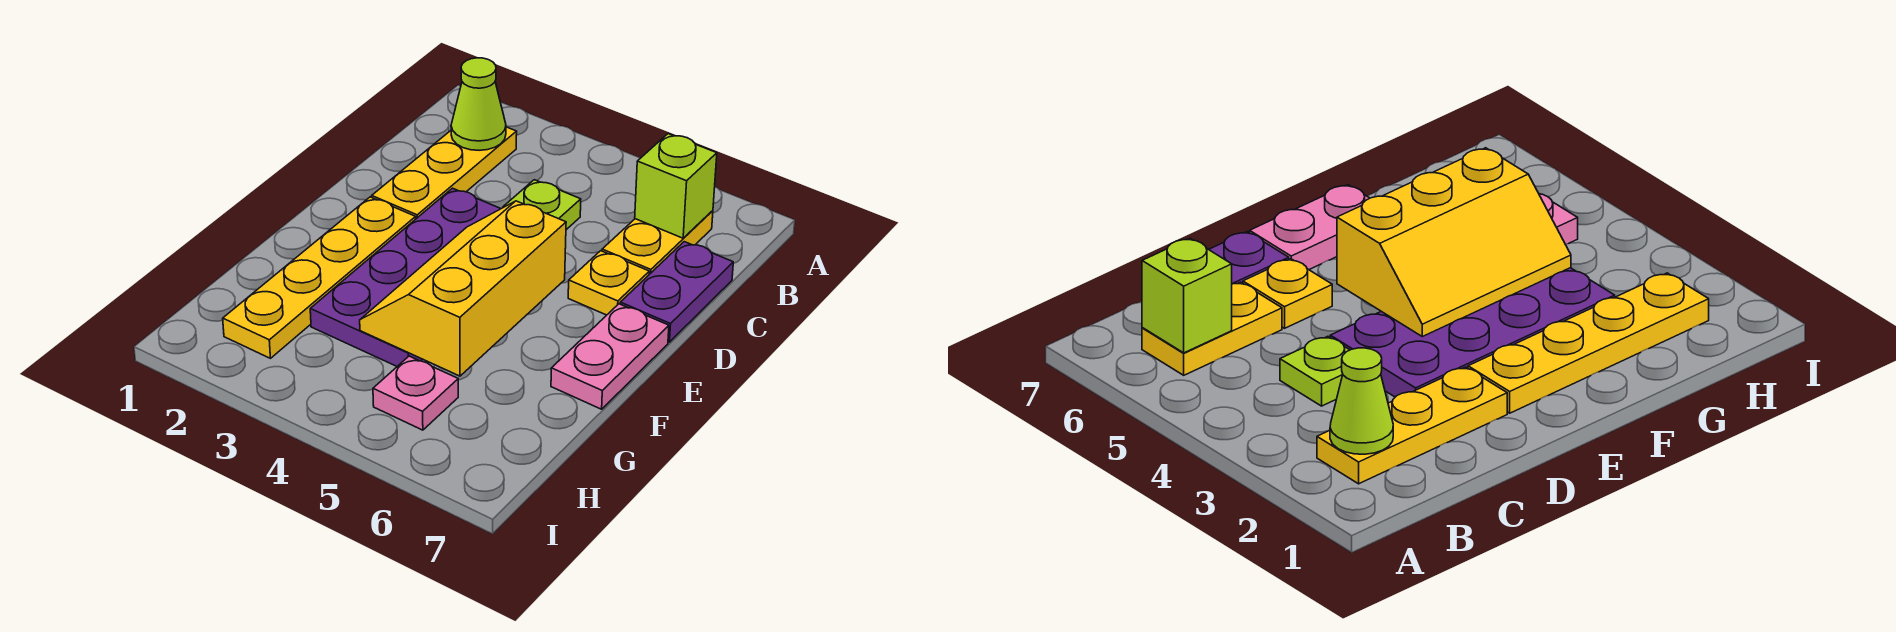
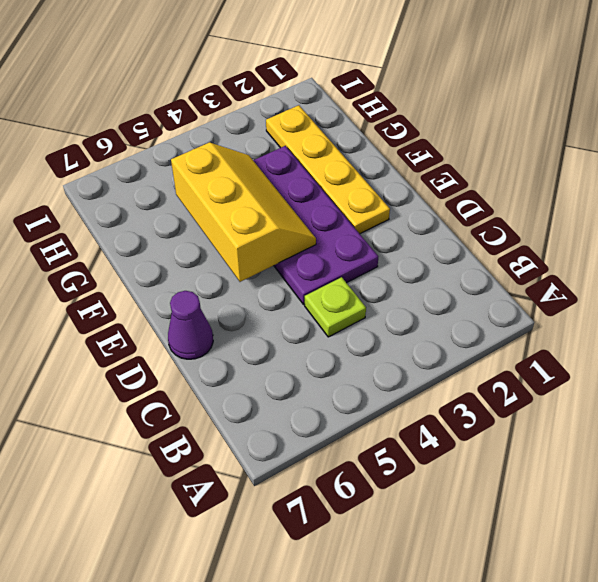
purple 1x1 cone [168,291,213,359] -> purple 1x2 plate [620,242,733,342]
none -> yellow 1x3 plate [372,127,517,219]
none -> yellow 1x2 plate [602,211,713,274]
none -> yellow 1x1 plate [568,251,649,315]

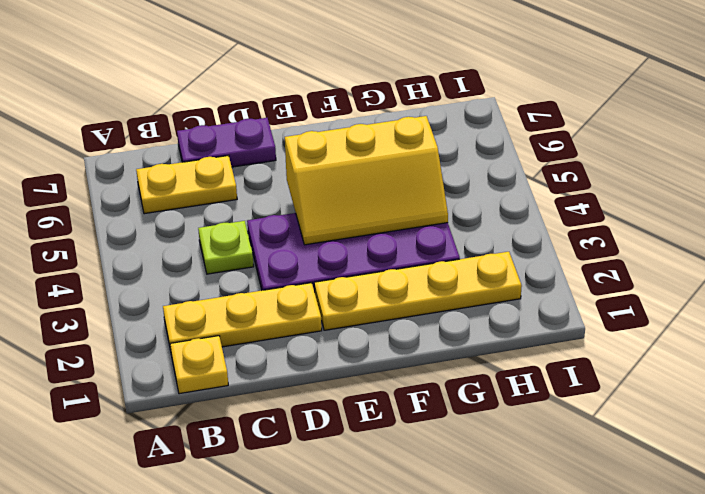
yellow 1x1 plate [170,336,228,394] -> yellow 1x1 plate moved to [568,251,649,315]
none -> pink 1x2 plate [551,304,669,409]
none -> pink 1x1 plate [373,356,458,430]
none -> lime 1x1 cone [451,58,506,150]

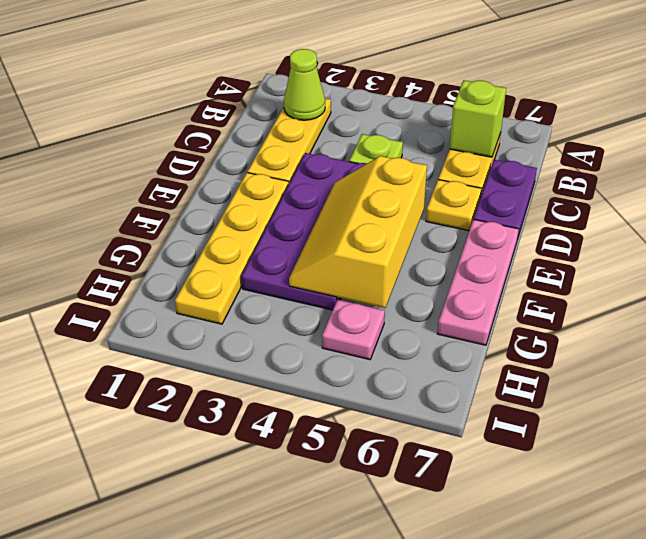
pink 1x3 plate [437,219,519,345] -> pink 1x2 plate [551,304,669,409]

